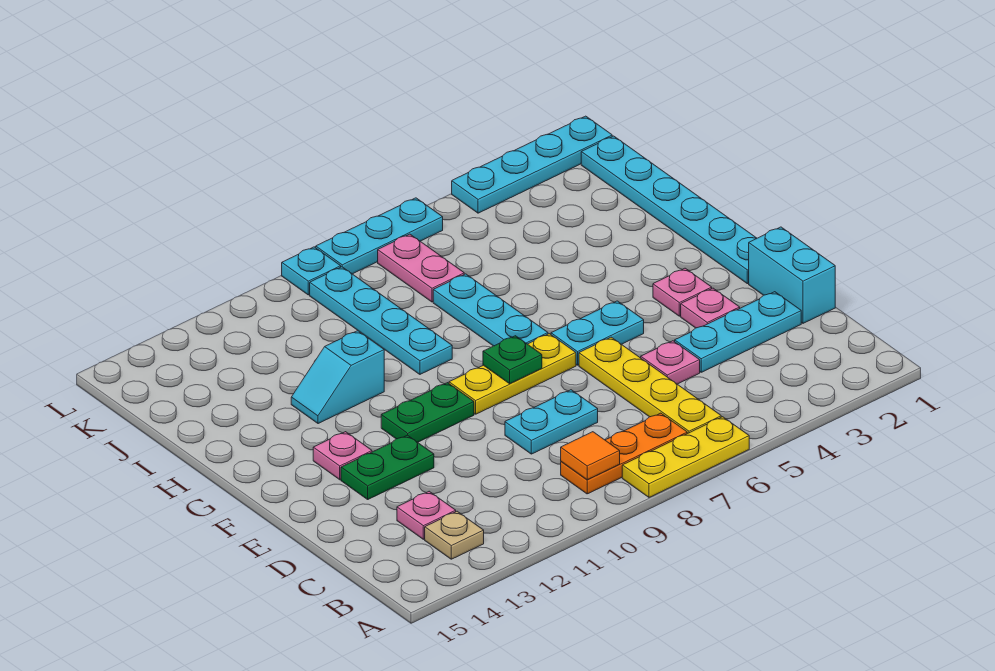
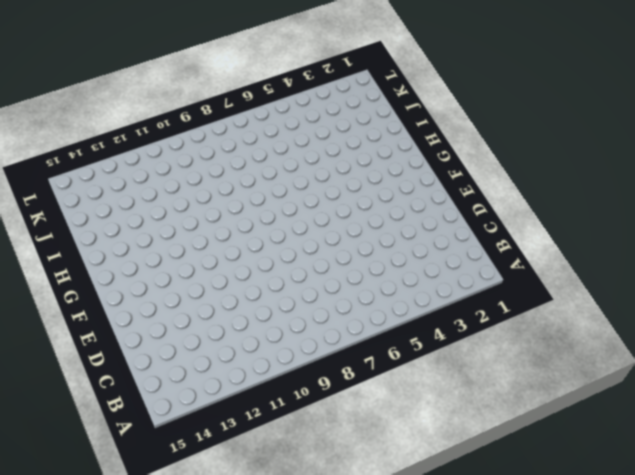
none -> yellow 1x3 plate [622,417,749,497]
none -> yellow 1x4 plate [579,337,721,433]
none -> orange 1x3 plate [561,413,687,494]

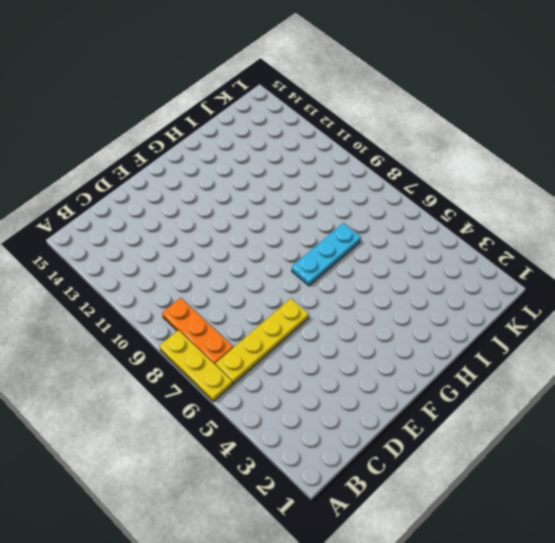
none -> tan 1x1 plate [425,511,484,559]
none -> pink 1x1 plate [397,491,456,539]
none -> cyan 1x2 brick [749,227,835,323]

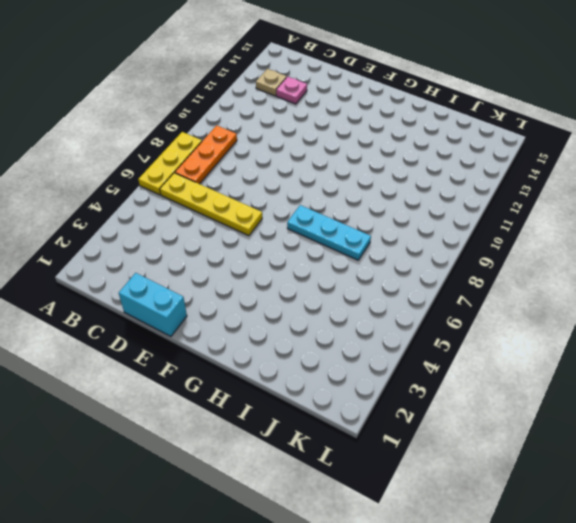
none -> cyan 1x3 plate [675,292,801,372]
none -> pink 1x1 plate [641,341,700,384]
none -> cyan 1x2 plate [505,390,598,454]

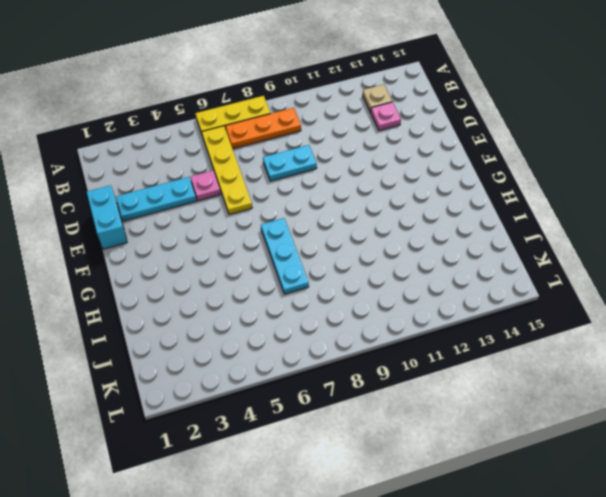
none -> pink 1x1 plate [681,288,740,328]
none -> green 1x2 plate [341,435,434,499]
none -> cyan 1x6 plate [581,136,757,284]

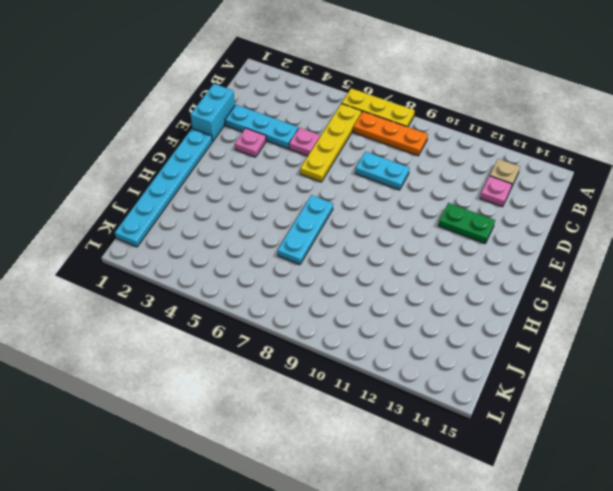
none -> pink 1x1 plate [653,268,712,316]
none -> cyan 1x2 plate [551,301,644,365]
none -> yellow 1x3 plate [449,334,576,414]

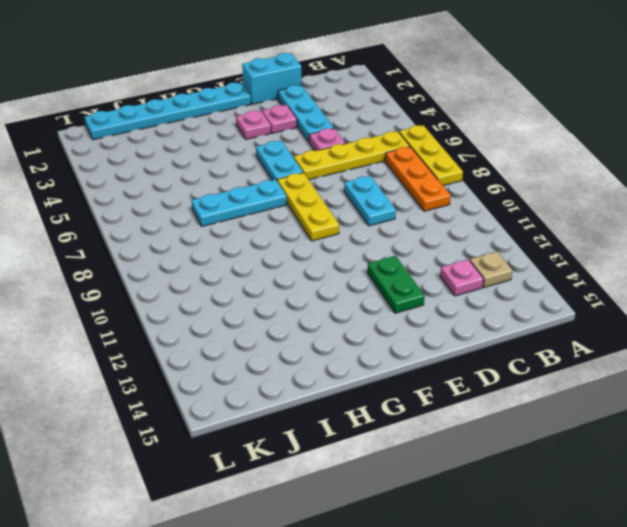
none -> green 1x2 plate [381,383,474,442]
none -> pink 1x1 plate [313,432,372,480]
none -> cyan 1x4 plate [310,267,452,374]

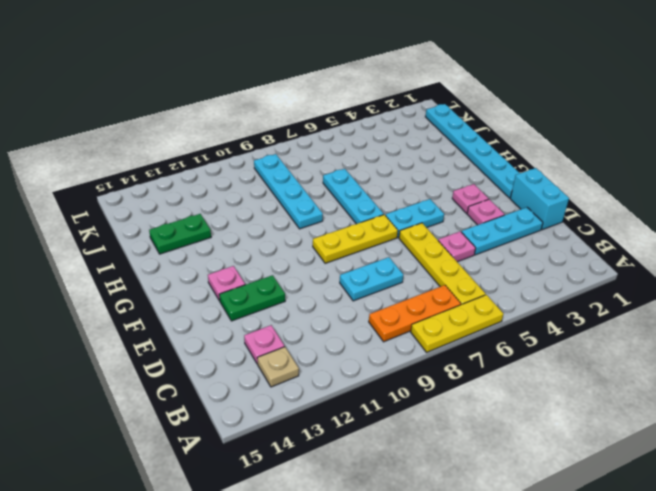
green 1x2 plate [149,214,211,254] -> green 1x2 plate moved to [381,383,474,442]
none -> cyan 1x2 slope [291,331,384,424]
none -> pink 1x2 plate [378,234,464,302]
none -> cyan 1x4 plate [452,116,612,213]

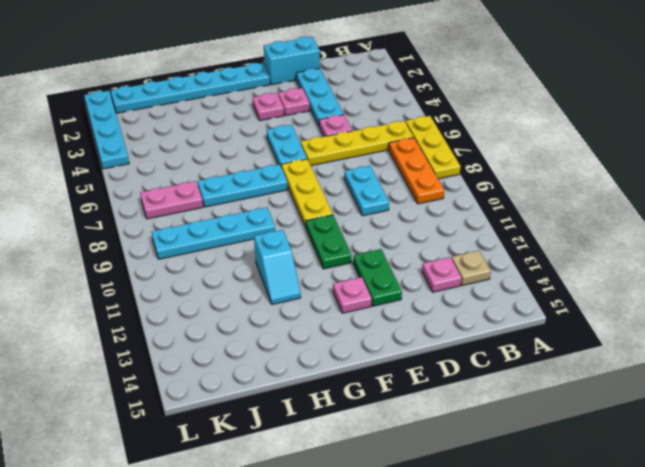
none -> cyan 1x3 plate [316,198,443,274]
none -> cyan 1x1 plate [282,247,341,295]
none -> orange 1x1 tile [561,432,620,480]

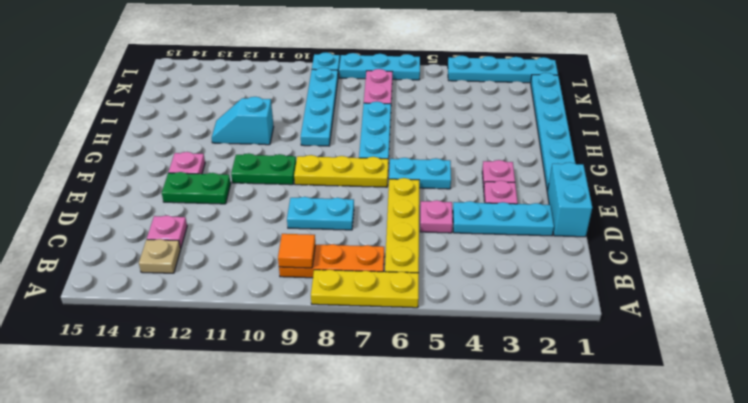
none -> green 1x1 plate [483,336,542,384]

